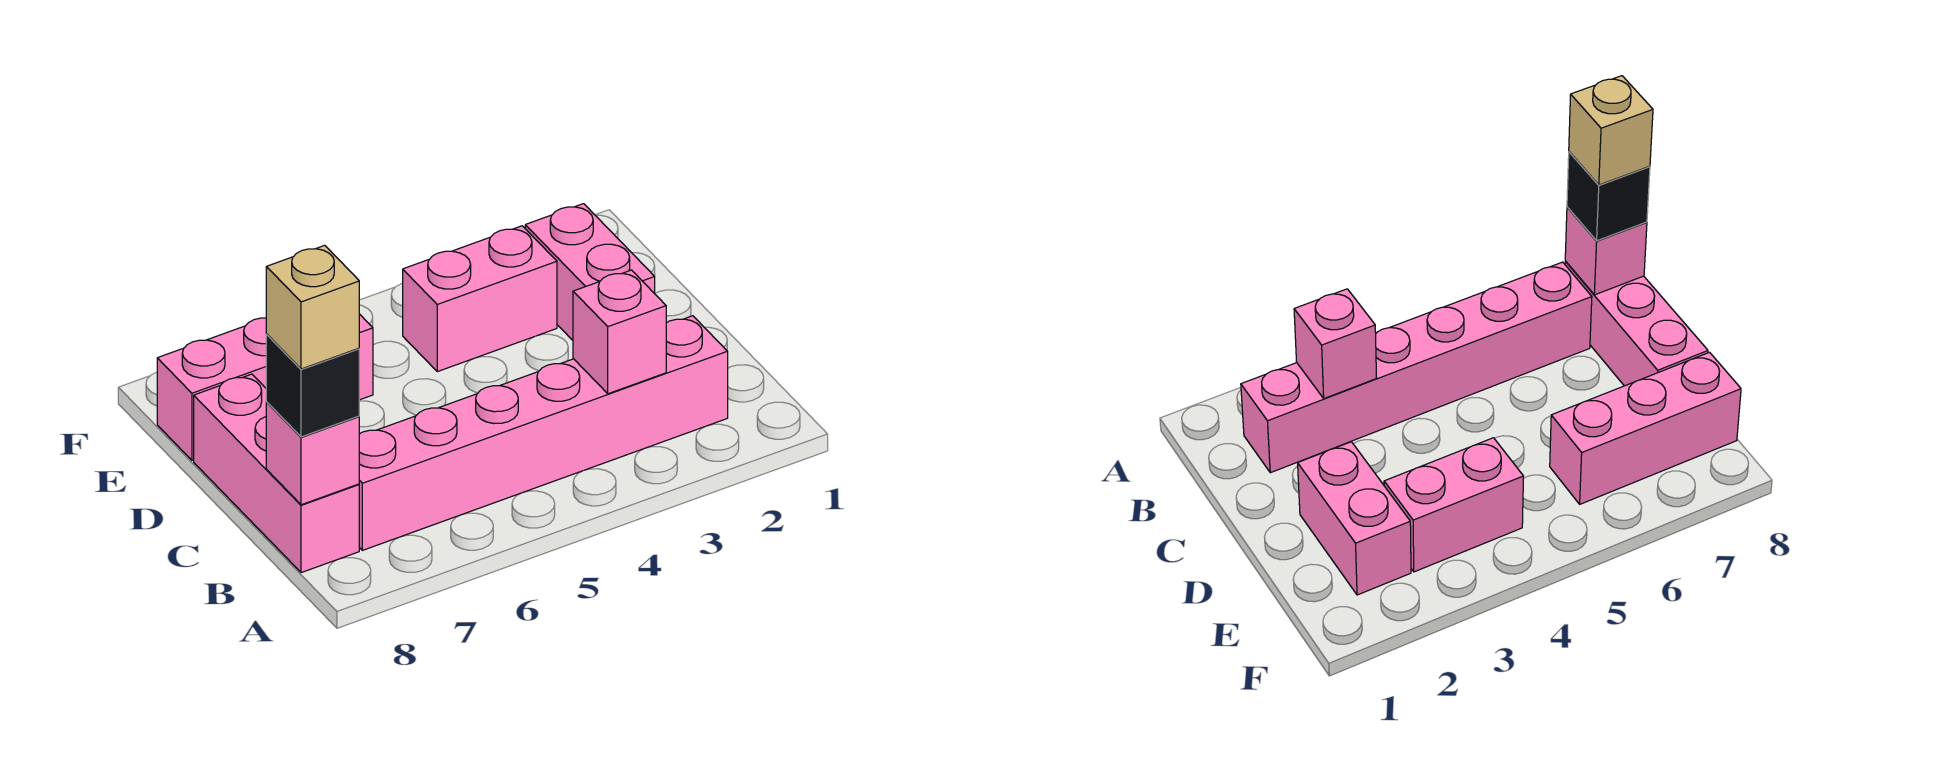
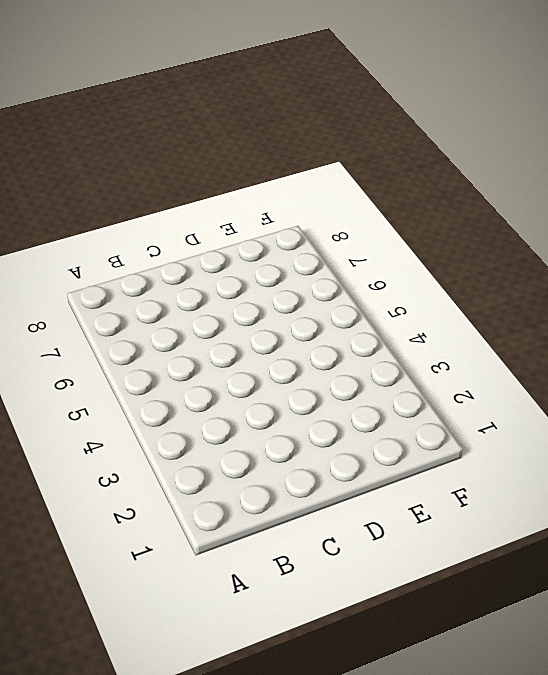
none -> pink 1x6 brick [359,316,728,550]
none -> pink 1x3 brick [194,374,359,573]

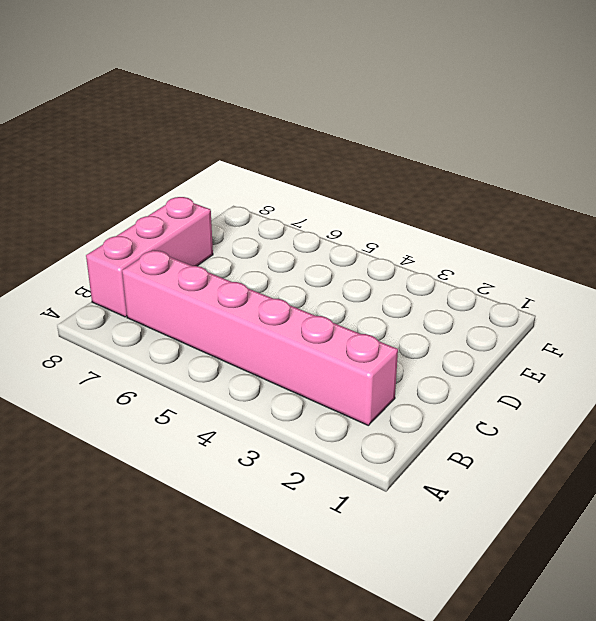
none -> pink 1x2 brick [525,204,655,340]
none -> pink 1x2 brick [403,226,557,372]

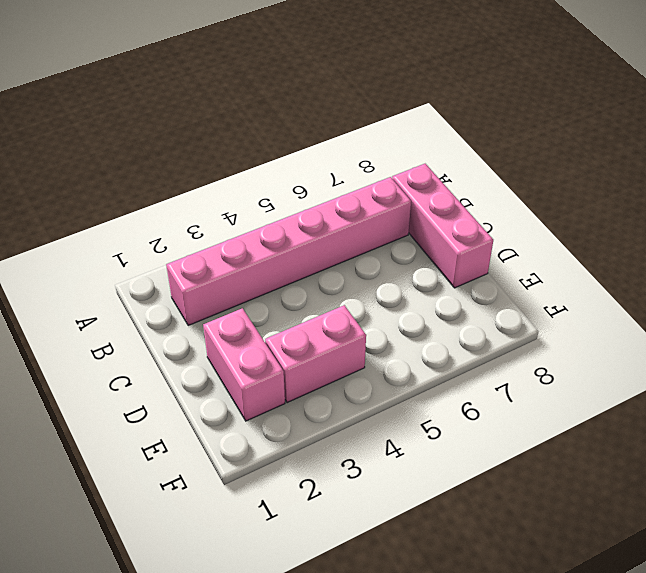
none -> pink 1x3 brick [157,314,373,460]
none -> pink 1x1 brick [573,270,666,394]

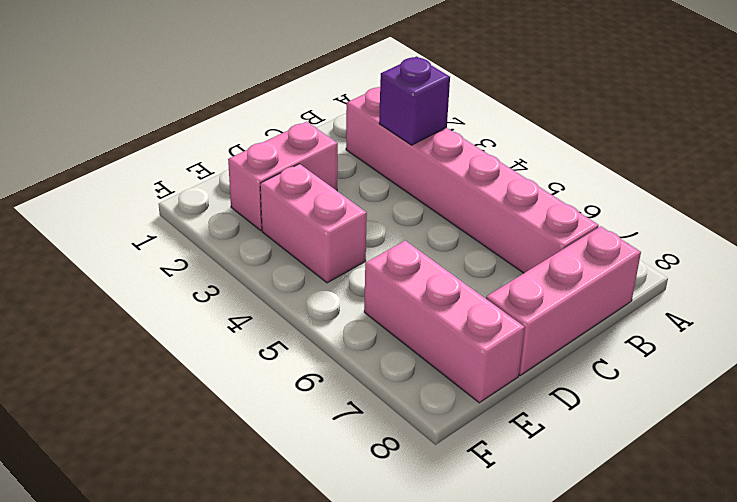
purple 1x1 brick [379,56,450,145] -> pink 1x1 brick [573,270,666,394]
none -> pink 1x1 brick [266,402,359,505]
none -> black 1x1 brick [266,335,359,437]

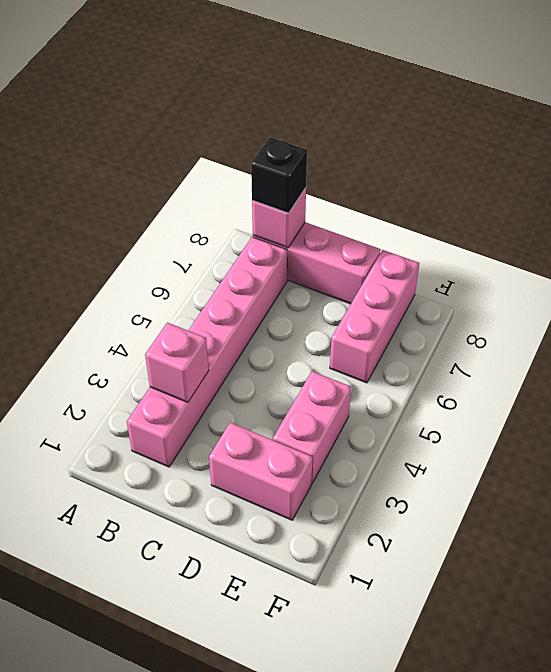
none -> tan 1x1 brick [266,245,359,369]

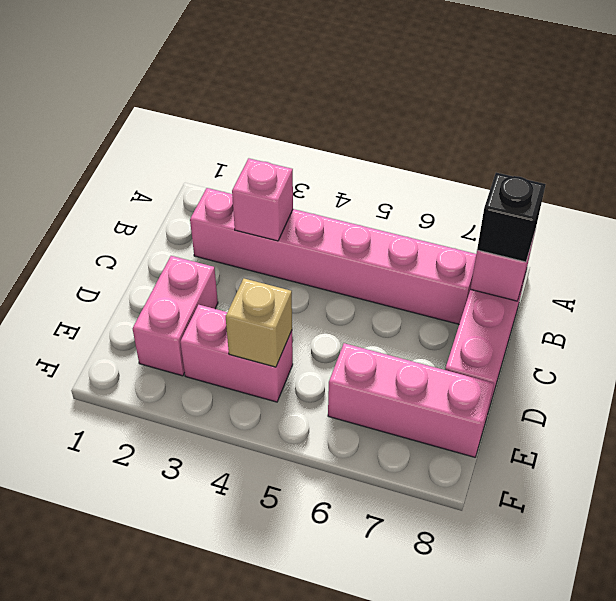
tan 1x1 brick [226,279,292,367] -> tan 1x1 brick moved to [266,245,359,369]

